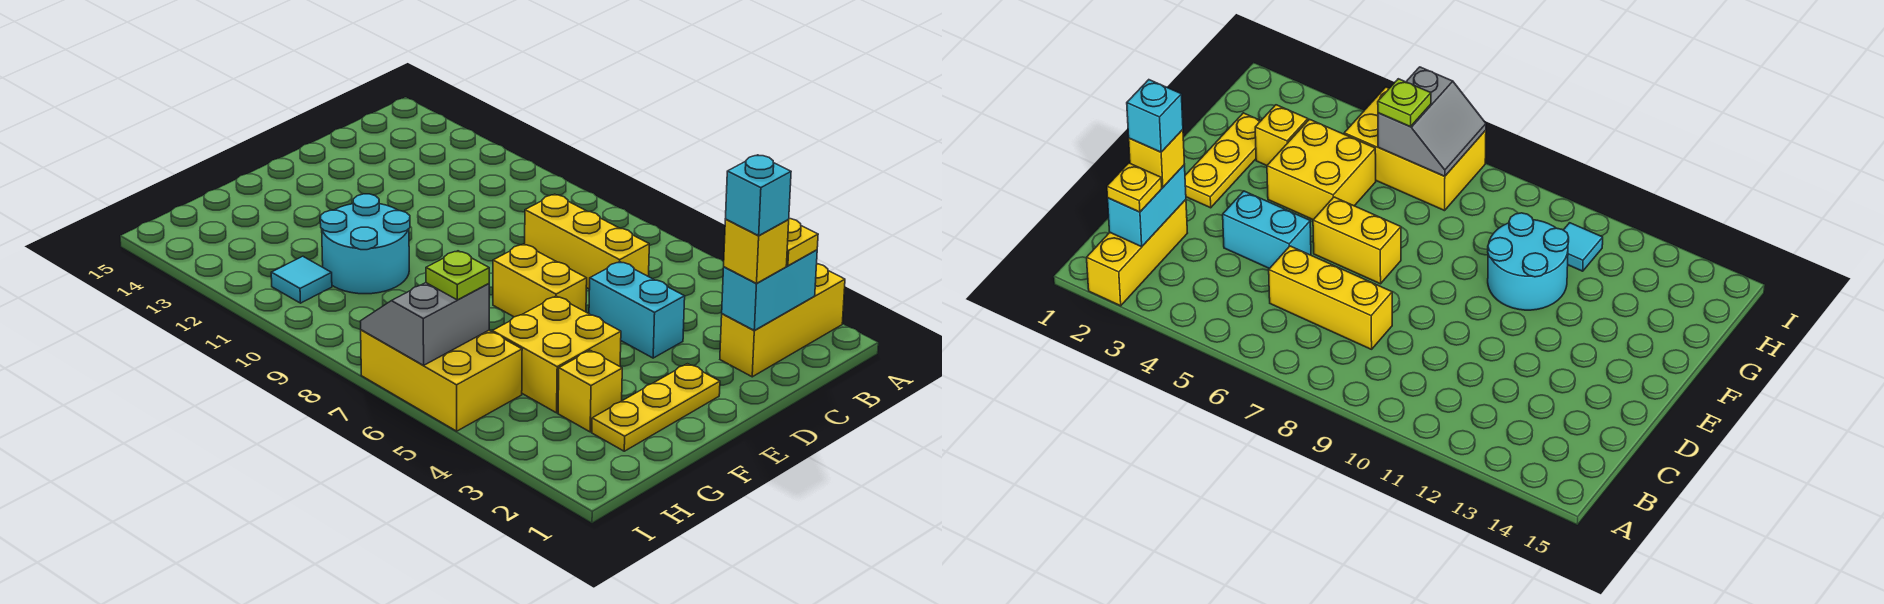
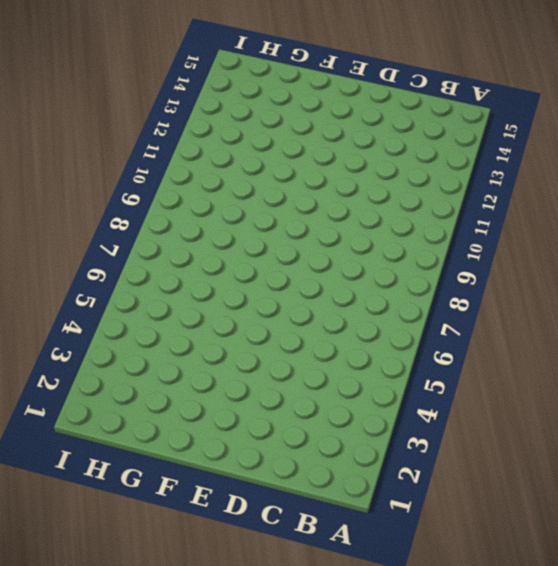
none -> yellow 1x3 brick [720,264,845,377]
none -> yellow 1x3 brick [525,194,649,289]
none -> cyan 1x2 brick [589,262,685,358]

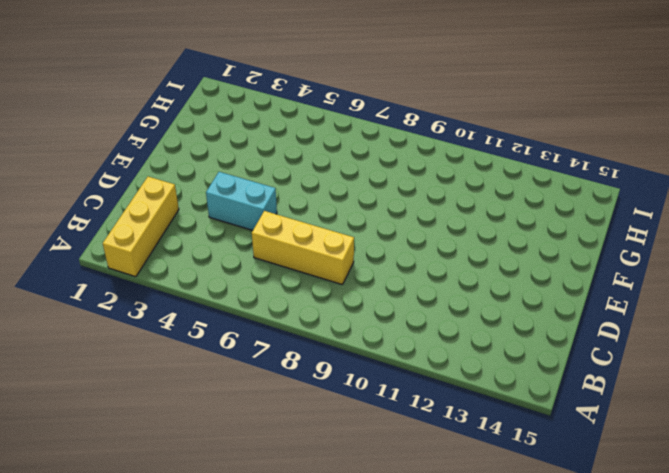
none -> yellow 1x3 plate [592,364,720,451]
none -> yellow 1x2 brick [493,244,587,317]
none -> yellow 2x2 brick [492,296,621,413]

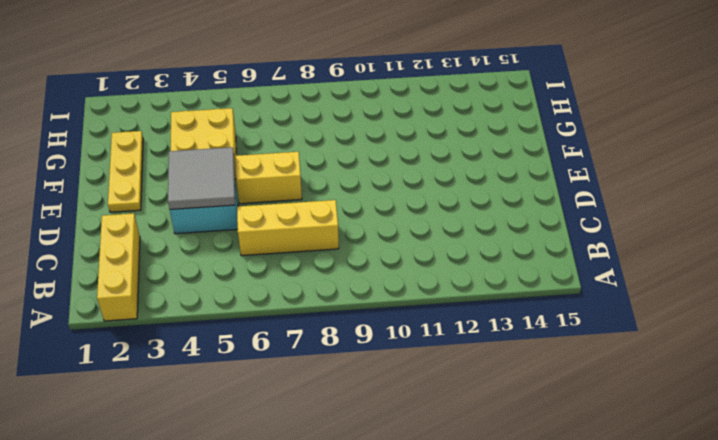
grey 2x2 tile [168,147,235,209] -> none
none -> cyan 2x2 round brick [320,194,410,294]
none -> yellow 1x1 brick [558,350,622,432]
none -> yellow 2x3 brick [361,330,522,431]

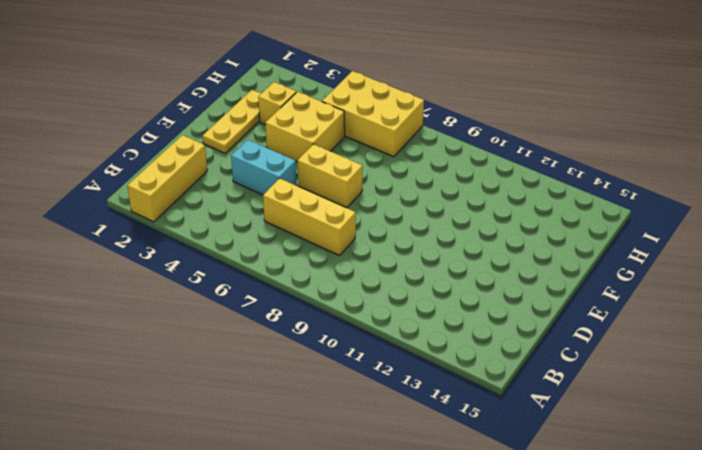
none -> cyan 2x2 round brick [320,194,410,294]
none -> cyan 1x1 tile [271,256,332,303]
none -> cyan 1x2 brick [722,250,817,330]

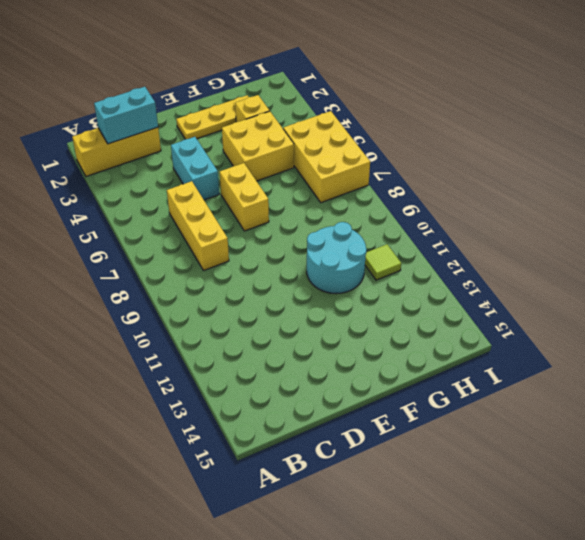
lime 1x1 tile [365,244,401,280] -> cyan 1x1 tile [271,256,332,303]
none -> grey 2x2 slope [360,283,489,366]
none -> yellow 1x1 plate [787,219,818,266]
none -> yellow 1x1 brick [724,219,789,283]

